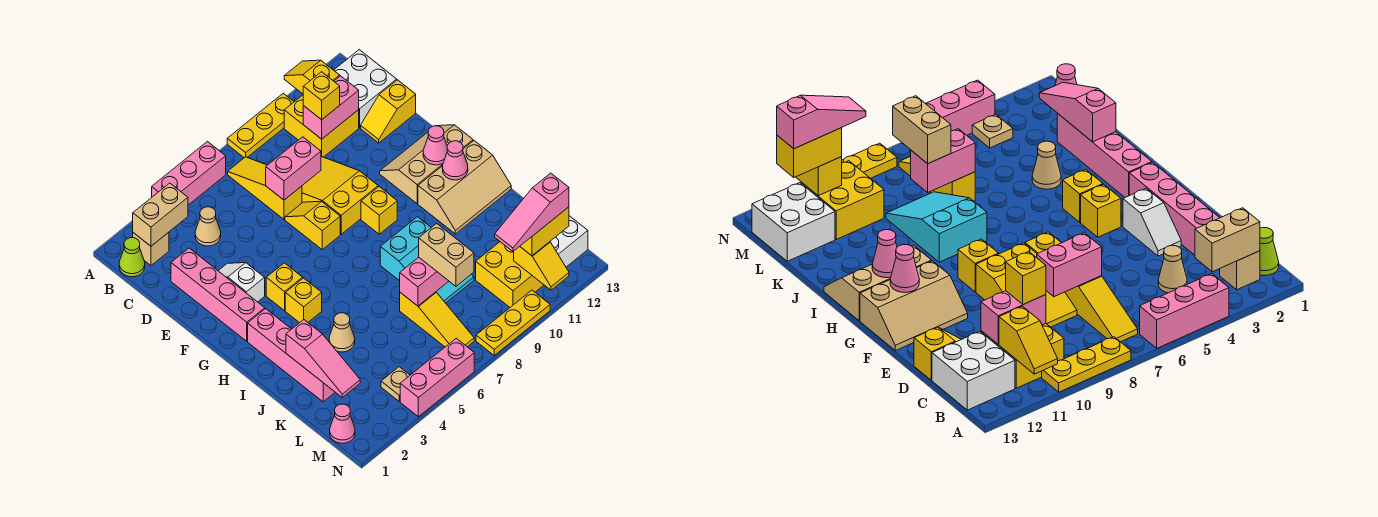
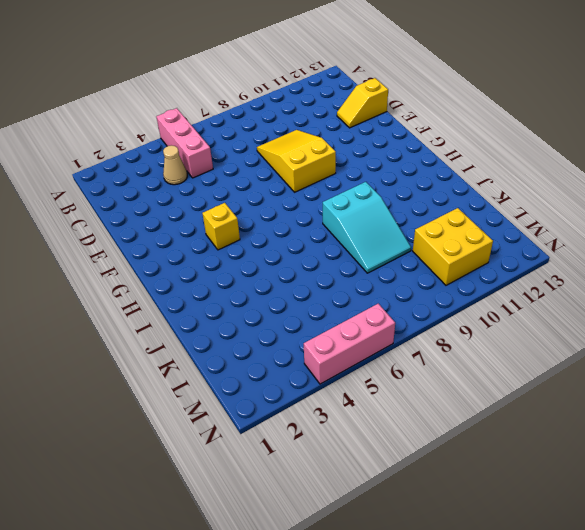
pink 1x3 brick [156,108,213,178] -> pink 1x3 brick turned to [152,142,226,205]
none -> yellow 1x3 plate [227,93,294,158]
none -> lime 1x1 cone [119,238,145,277]
none -> tan 1x1 brick [133,232,169,265]
none -> yellow 1x3 slope [228,157,302,219]

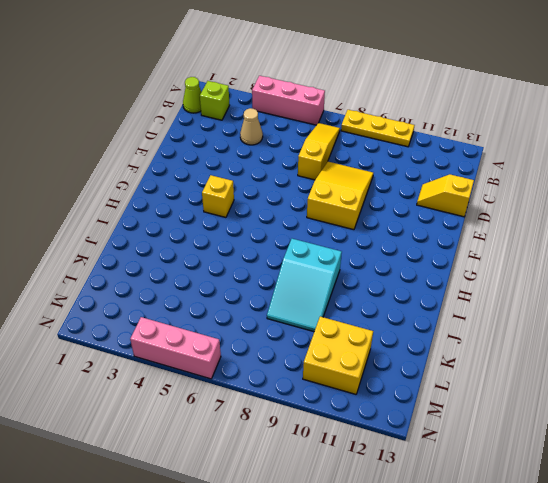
lime 1x1 brick [200,81,230,120] -> tan 1x1 brick [133,232,169,265]
none -> yellow 2x2 brick [284,95,359,157]
none -> white 2x2 brick [334,50,397,128]
none -> pink 1x4 brick [171,248,265,341]
none -> white 1x2 slope [218,263,265,302]

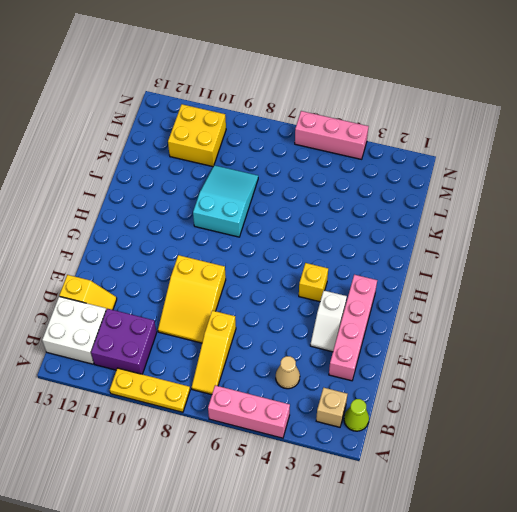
purple 2x2 brick [91,309,157,374] -> yellow 2x2 brick [284,95,359,157]
none -> yellow 1x2 slope [285,201,340,250]
none -> tan 2x3 slope [380,125,473,204]
none -> yellow 1x1 brick [361,187,397,234]
none -> pink 1x4 brick [248,309,335,402]

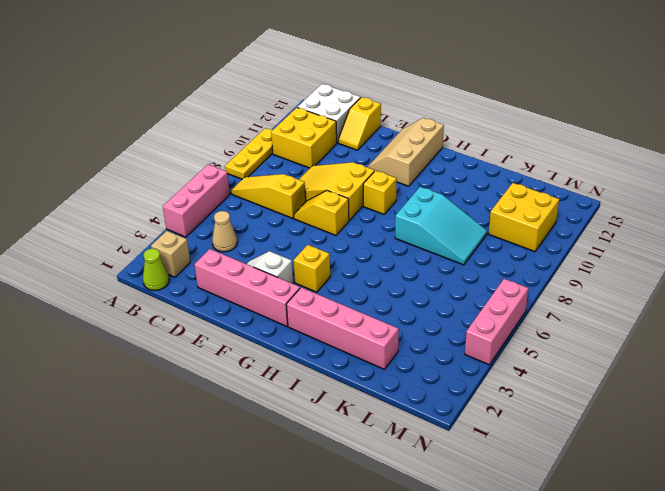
none -> yellow 1x1 brick [285,278,322,323]
none -> tan 2x3 slope [418,141,511,234]
none -> tan 1x1 cone [329,313,355,352]
none -> yellow 1x3 slope [400,292,474,347]

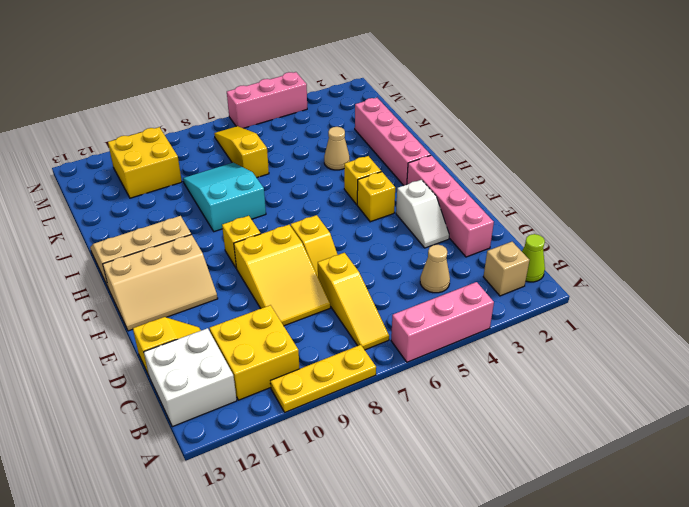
none -> white 2x2 brick [550,216,588,267]
none -> pink 1x1 cone [330,404,355,443]
none -> tan 1x1 plate [381,367,410,401]
none -> yellow 1x3 plate [476,290,550,355]

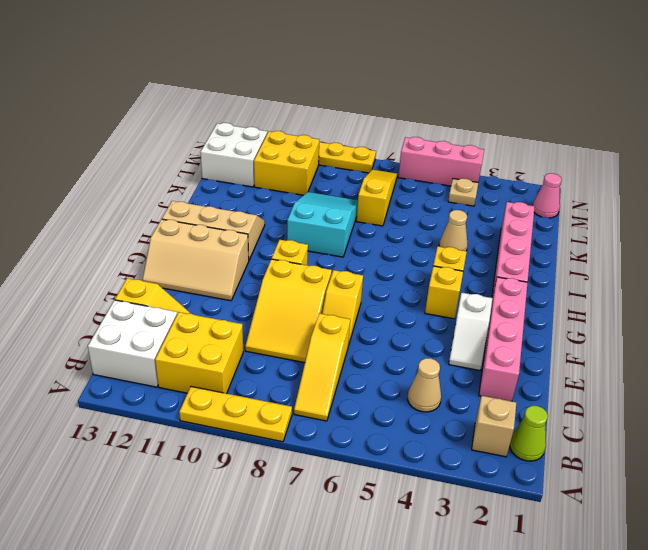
none -> pink 1x3 brick [152,142,226,205]
none -> yellow 1x2 slope [284,60,340,94]
none -> tan 1x2 brick [133,183,188,246]
none -> pink 1x2 brick [303,76,359,139]

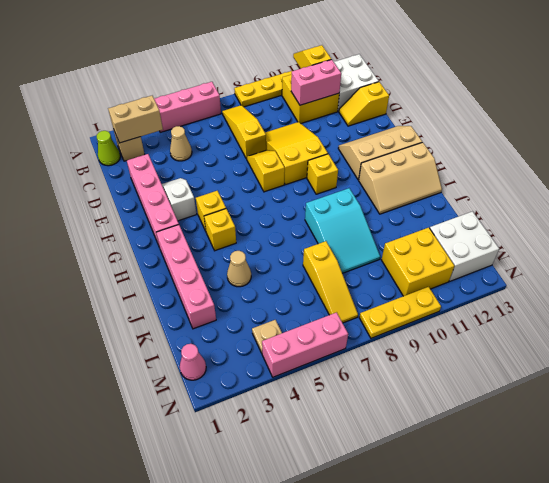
none -> pink 1x2 brick [266,137,321,200]
none -> pink 1x1 cone [423,126,447,165]
none -> pink 1x1 cone [442,141,468,180]
none -> pink 1x3 slope [286,320,360,397]

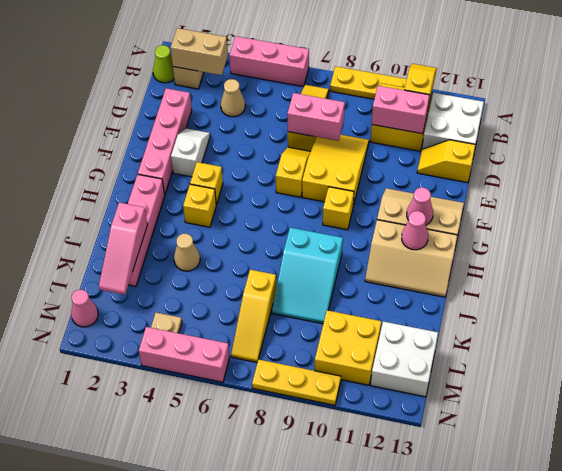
none -> pink 1x2 brick [400,257,449,306]
none -> yellow 1x2 slope [514,242,569,290]
none -> yellow 1x1 brick [303,72,340,120]
none -> tan 1x2 brick [419,223,474,286]

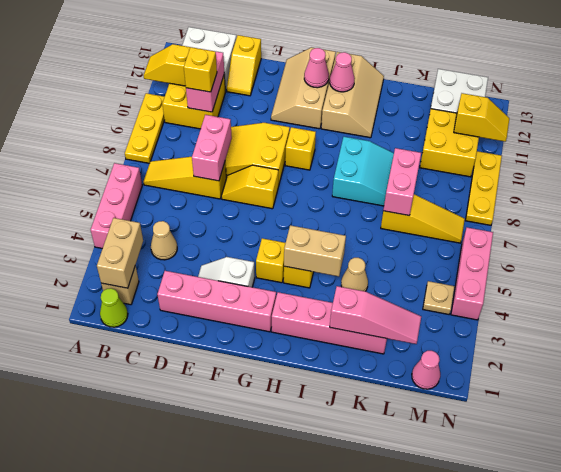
tan 1x2 brick [284,225,346,276] -> tan 1x2 brick moved to [419,223,474,286]
none -> yellow 1x2 brick [520,207,569,256]
none -> pink 1x3 slope [495,173,569,251]

